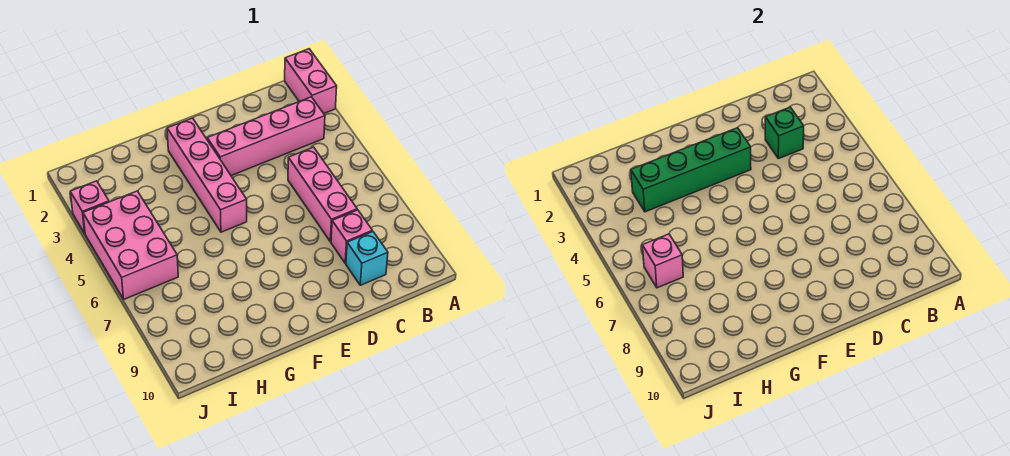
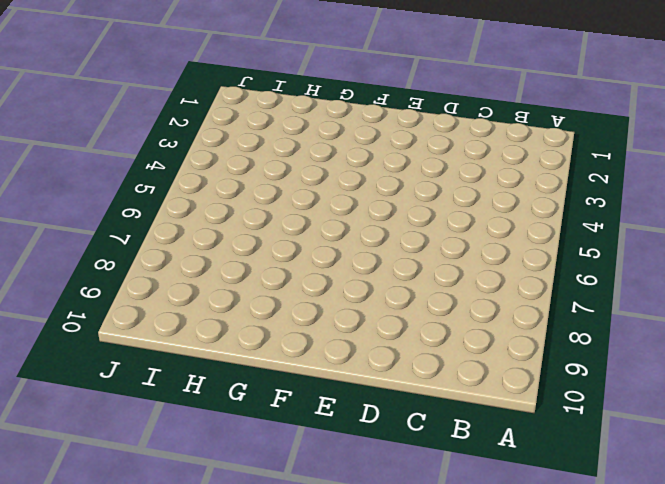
none -> pink 1x2 brick [285,49,337,114]
none -> pink 1x4 brick [207,97,325,176]

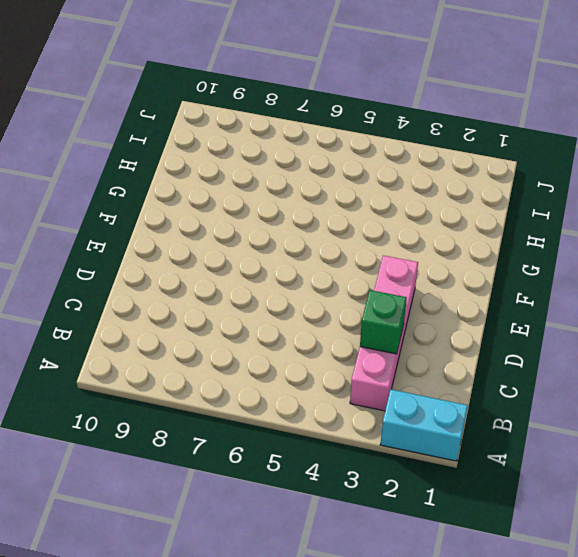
cyan 1x2 brick [380,389,468,461] -> pink 1x2 brick [285,49,337,114]
none -> pink 1x3 brick [288,147,357,242]
none -> pink 1x1 brick [331,210,372,263]

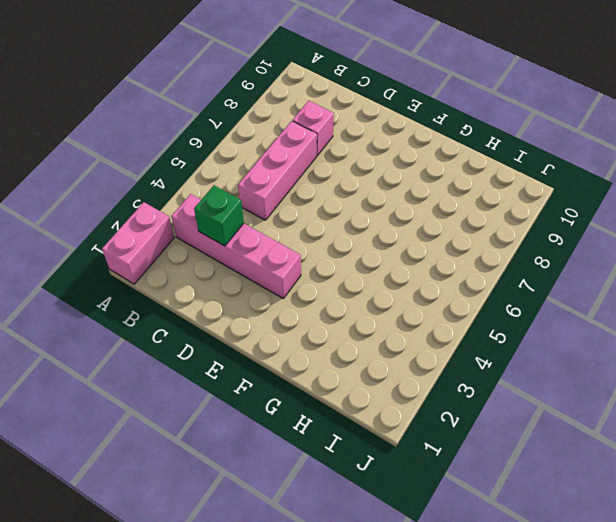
none -> cyan 1x1 brick [346,232,388,285]
none -> pink 1x4 brick [167,118,247,232]

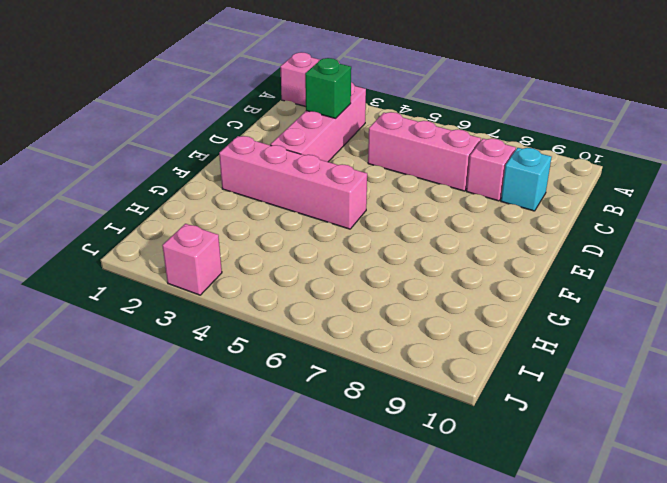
none -> pink 2x3 brick [83,191,178,299]
none -> green 1x4 brick [631,128,751,212]

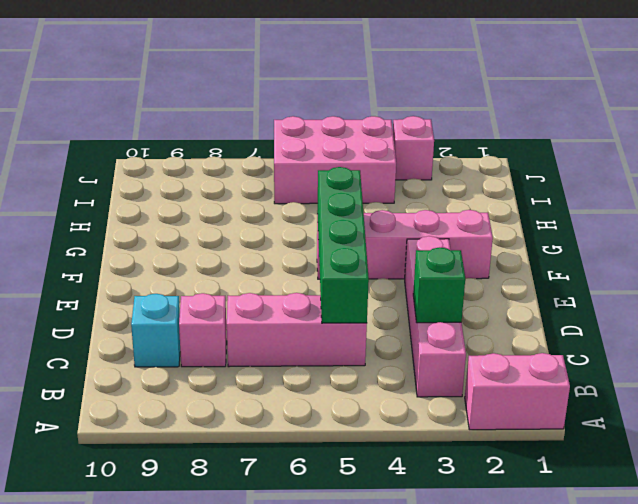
green 1x4 brick [317,167,369,323] -> green 1x4 brick moved to [631,128,751,212]
none -> pink 1x1 brick [642,234,683,288]

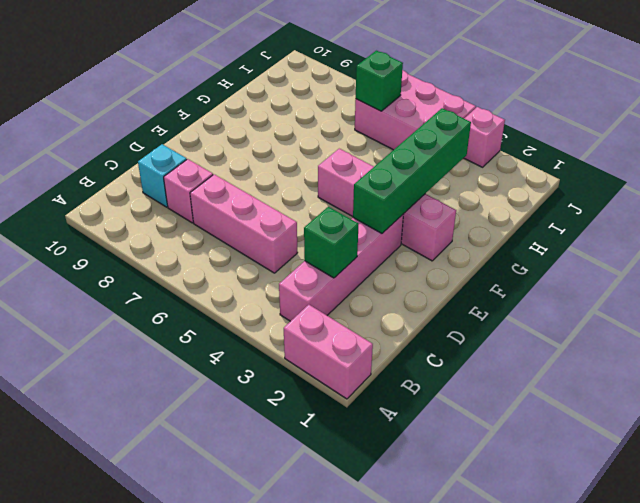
green 1x1 brick [356,51,403,111] -> pink 1x1 brick [642,234,683,288]

